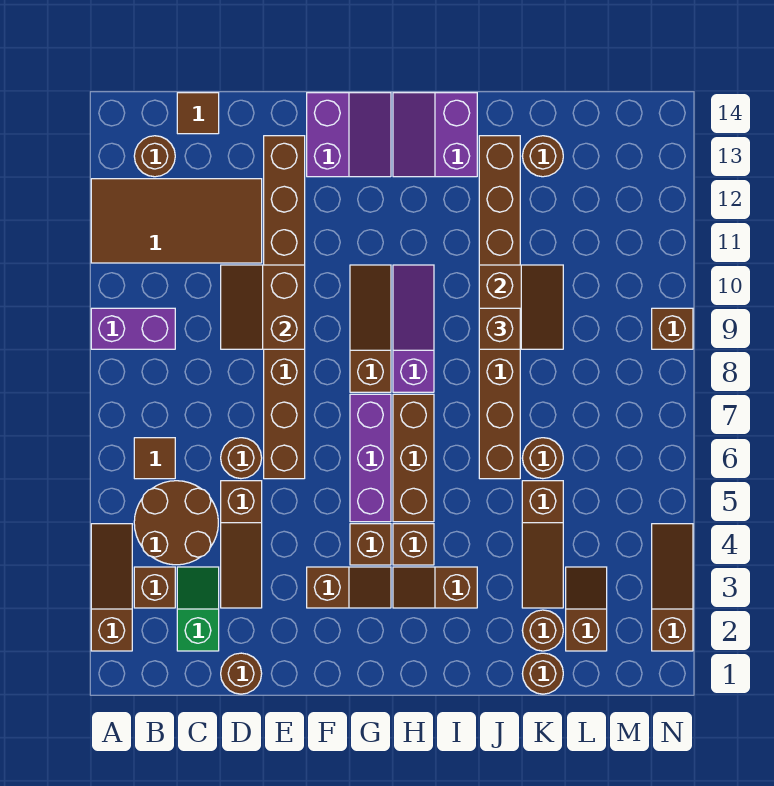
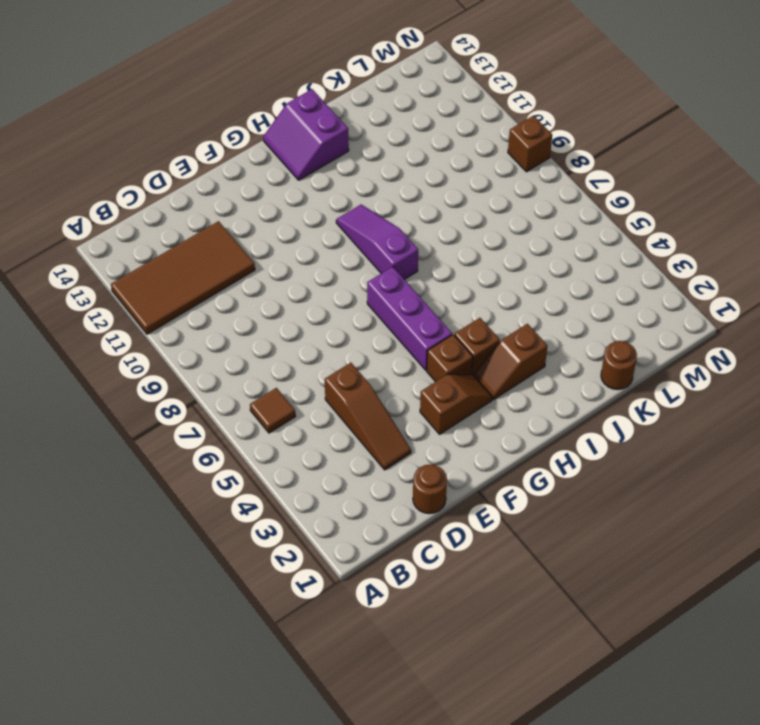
none -> brown 1x3 slope [91,524,132,651]
none -> purple 1x2 brick [91,308,175,349]
none -> brown 1x1 brick [134,567,175,608]
none -> brown 2x2 round brick [134,481,218,565]

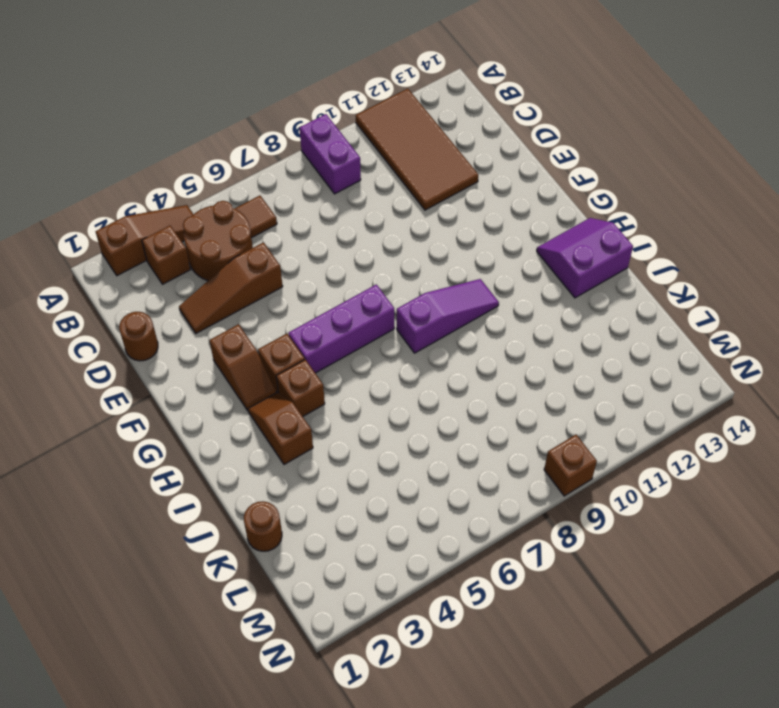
none -> brown 1x1 round brick [134,136,175,177]
none -> green 1x2 slope [177,567,219,651]
none -> brown 1x1 tile [177,93,219,134]
none -> brown 1x1 round brick [221,438,262,479]

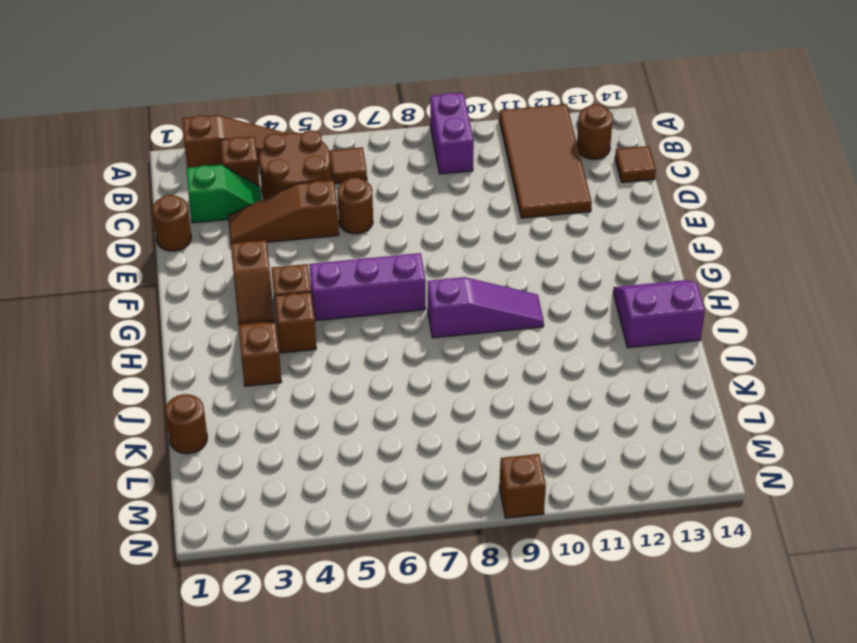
none -> brown 1x8 brick [264,136,305,479]
none -> purple 2x2 slope [307,93,391,177]
none -> brown 1x3 slope [350,265,391,392]
none -> brown 1x3 brick [393,394,434,522]

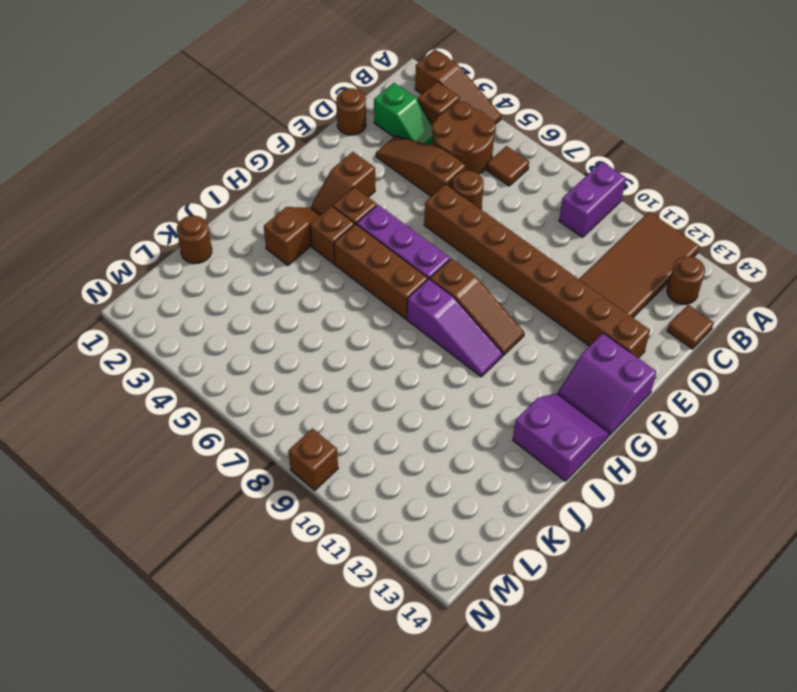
none -> brown 1x8 brick [479,136,520,479]
none -> brown 1x1 round brick [522,610,563,651]
none -> brown 1x3 slope [522,481,563,608]
none -> brown 1x1 round brick [522,438,563,479]

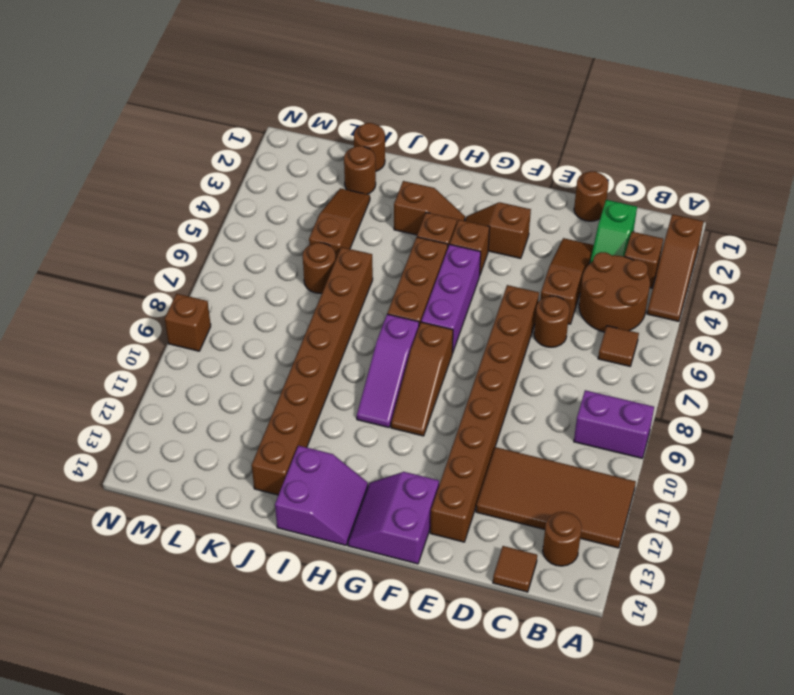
none -> brown 1x1 round brick [522,136,563,177]
none -> brown 1x2 slope [566,567,607,651]
none -> brown 1x3 slope [652,524,693,651]
none -> brown 2x2 slope [221,265,305,349]

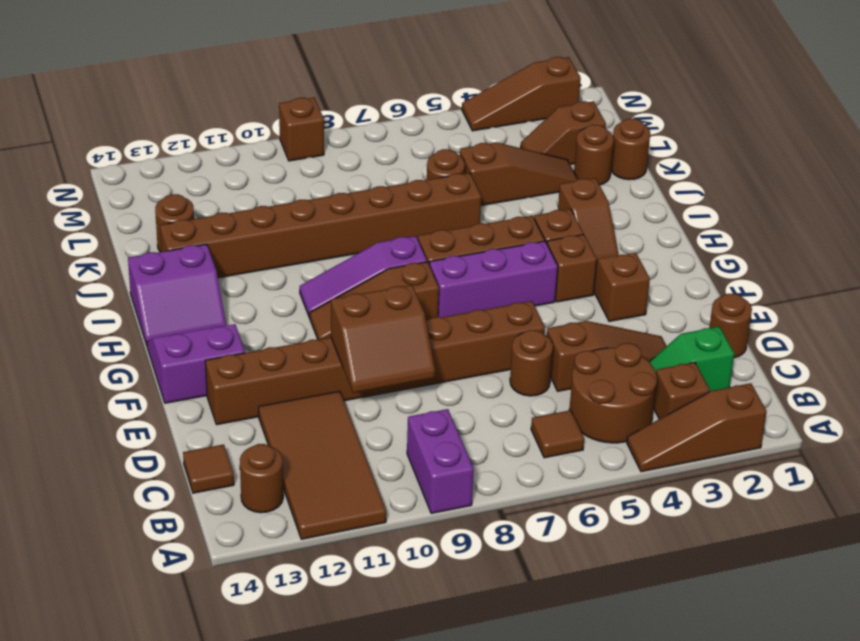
none -> brown 2x2 slope [479,265,563,349]
none -> brown 1x1 brick [479,308,520,349]

